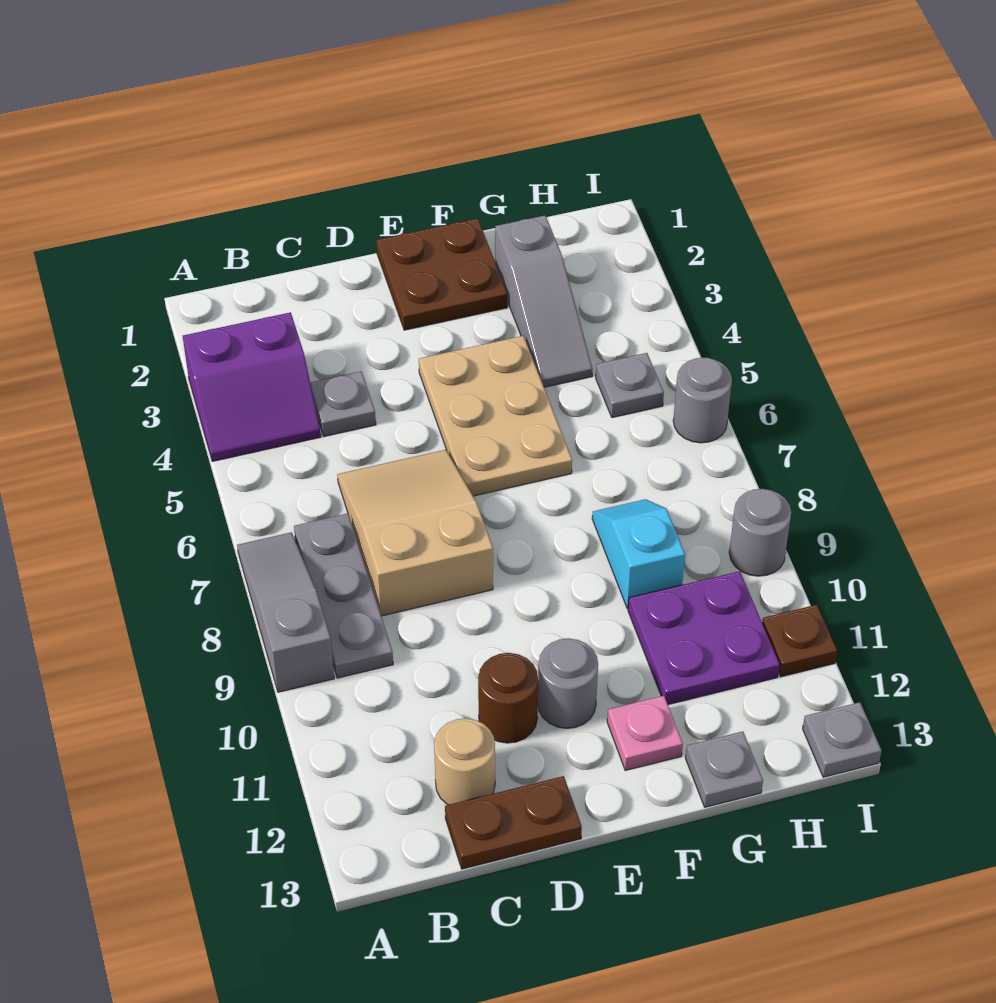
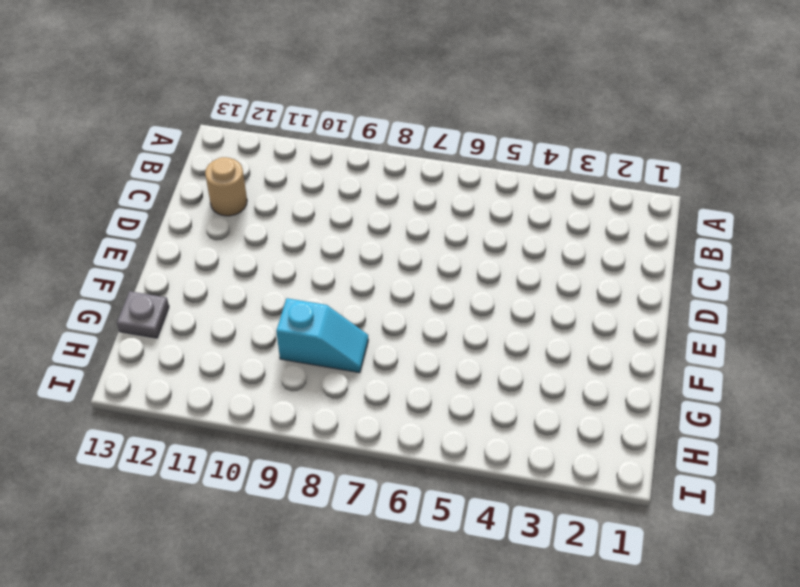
none -> purple 2x2 slope [183,312,321,461]
none -> grey 1x3 slope [237,532,334,692]
none -> grey 1x3 plate [294,513,393,678]

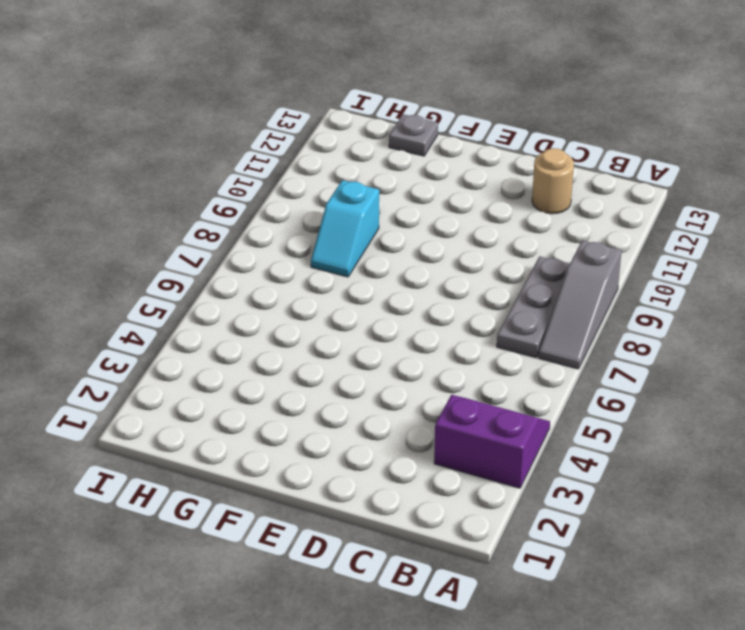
none -> grey 1x1 plate [310,371,376,436]
none -> tan 2x3 slope [337,450,493,616]
none -> brown 1x2 plate [445,776,582,869]

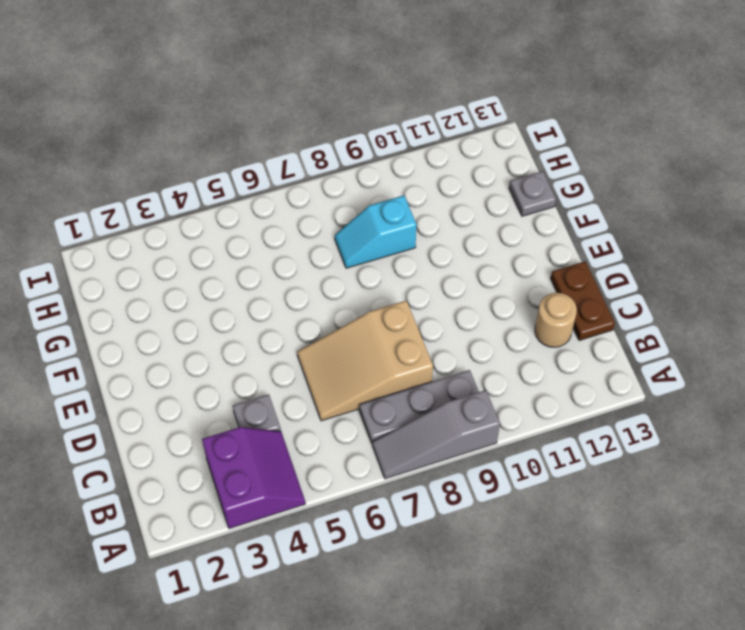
none -> brown 1x1 round brick [478,653,538,743]
none -> brown 2x2 plate [376,218,507,330]
none -> tan 2x3 plate [419,336,572,496]

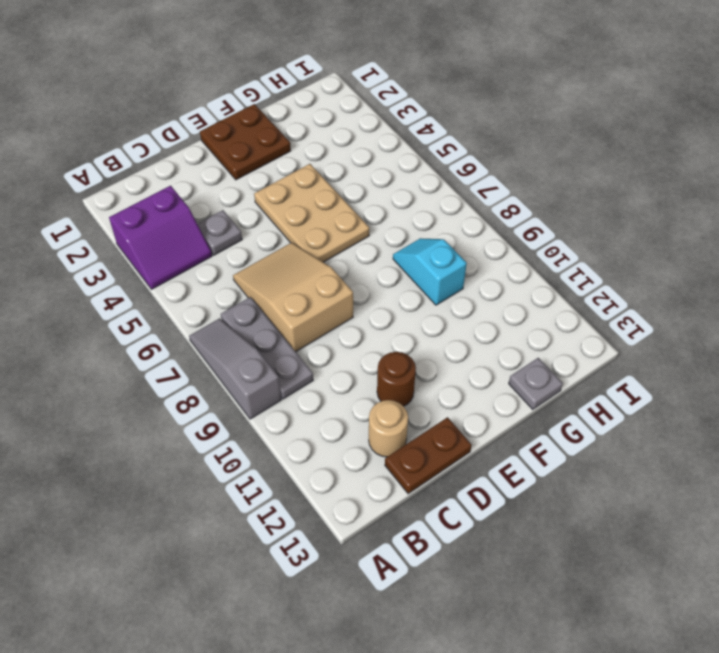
none -> grey 1x1 round brick [538,638,598,728]
none -> pink 1x1 plate [607,696,683,770]
none -> grey 1x3 slope [495,215,593,387]

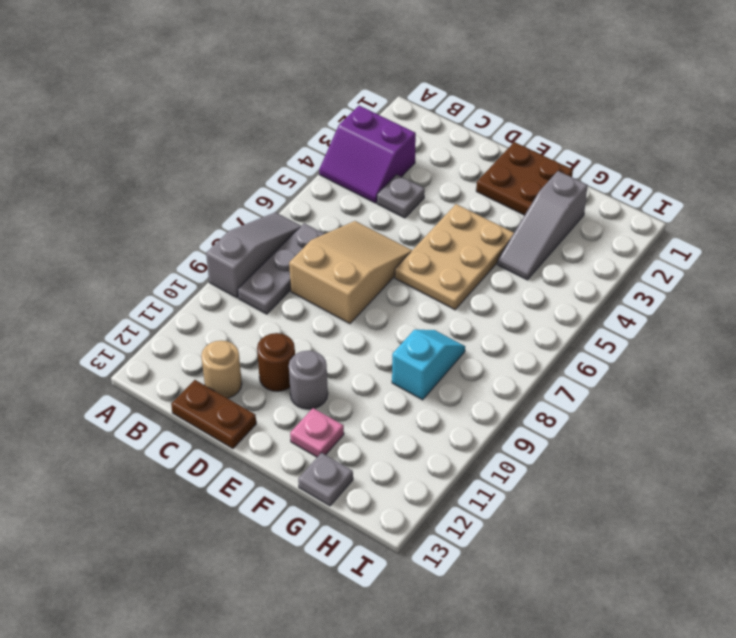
none -> purple 2x2 plate [628,571,780,705]
none -> grey 1x1 plate [596,353,664,418]
none -> grey 1x1 round brick [673,358,732,443]

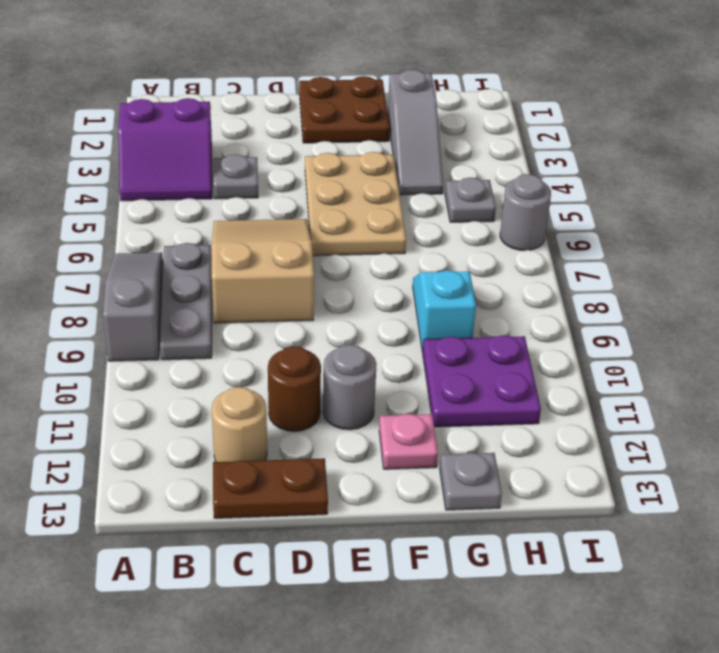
none -> grey 1x1 round brick [729,489,791,576]
none -> brown 1x1 plate [762,605,837,677]
none -> grey 1x1 plate [803,702,882,777]

